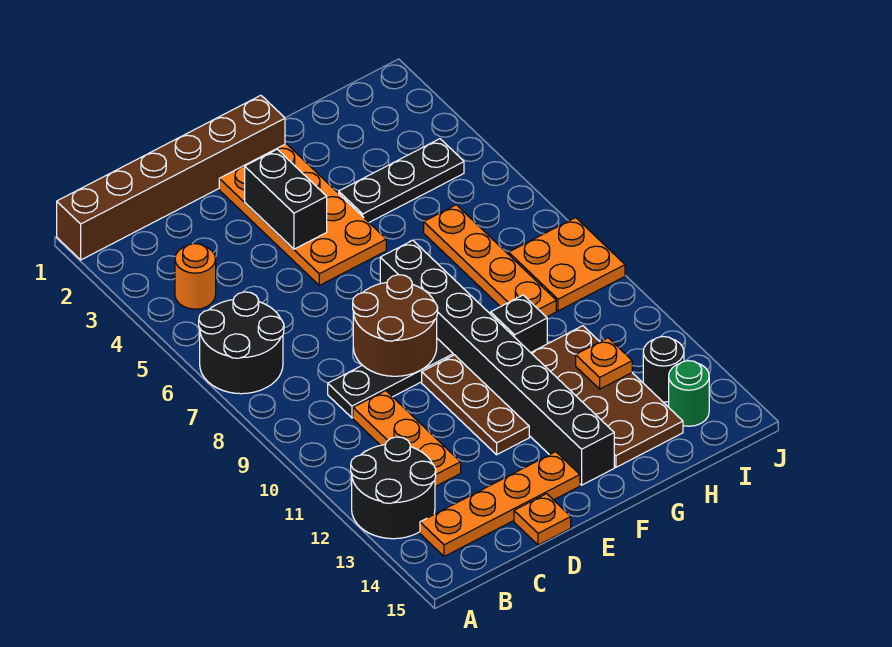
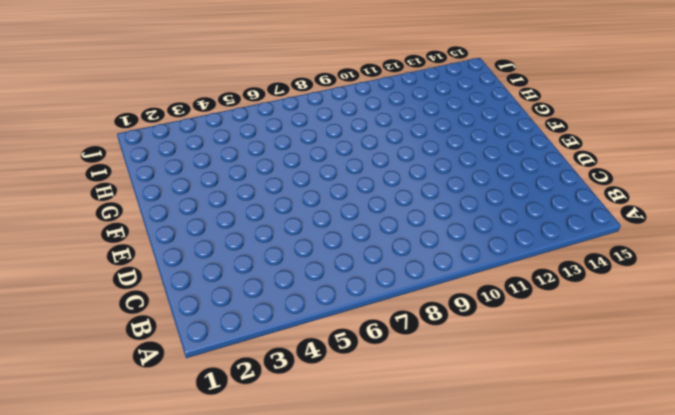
none -> brown 1x6 brick [57,95,285,260]
none -> black 2x2 round brick [199,292,284,394]
none -> black 2x2 round brick [351,437,436,539]

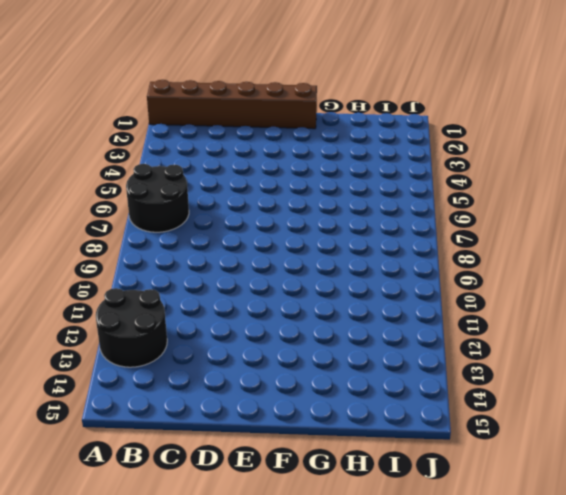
none -> orange 1x1 round brick [175,244,216,309]
none -> orange 1x4 plate [420,452,580,556]
none -> black 1x3 plate [328,339,453,418]

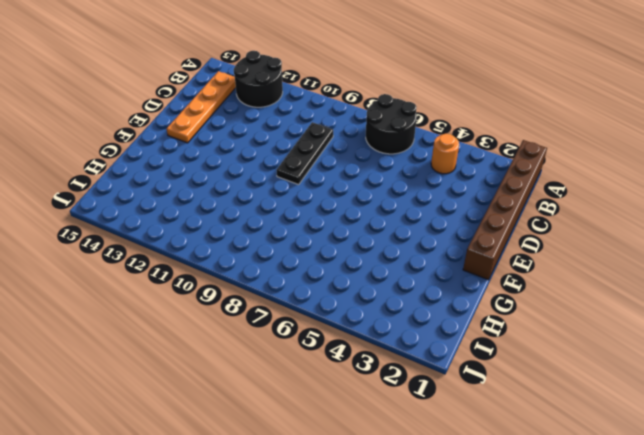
none -> orange 1x3 plate [353,391,461,487]
none -> orange 1x1 plate [514,494,571,545]
none -> orange 2x4 plate [219,144,386,285]

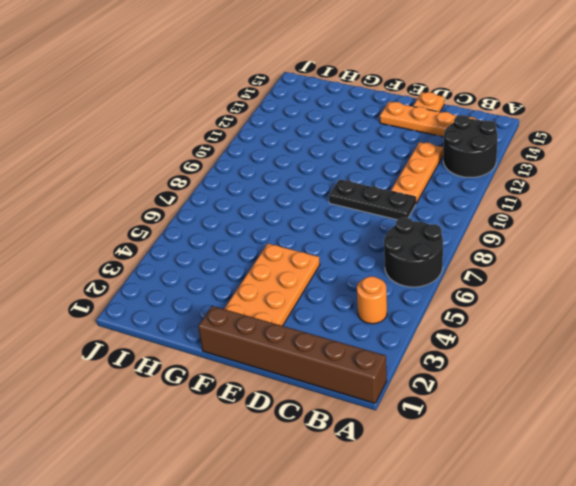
none -> brown 1x3 plate [422,355,529,455]
none -> black 1x8 brick [380,240,614,485]
none -> black 1x3 plate [339,139,464,222]

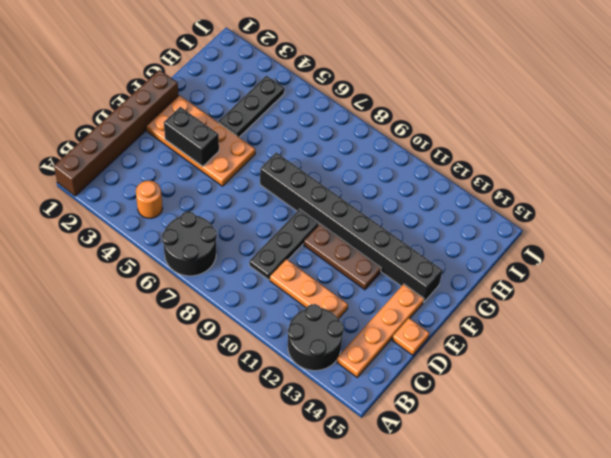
none -> black 1x1 brick [491,295,547,353]
none -> brown 2x4 plate [531,326,683,467]
none -> orange 1x4 plate [424,205,556,317]

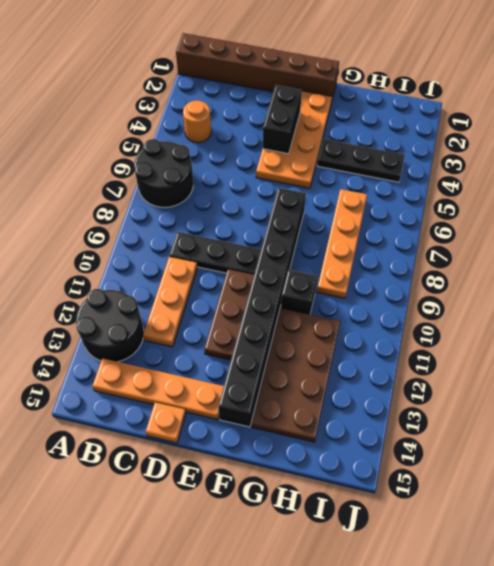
none -> orange 2x2 plate [509,218,625,311]
none -> black 1x1 round brick [643,336,684,402]
none -> green 1x1 round brick [669,361,709,426]

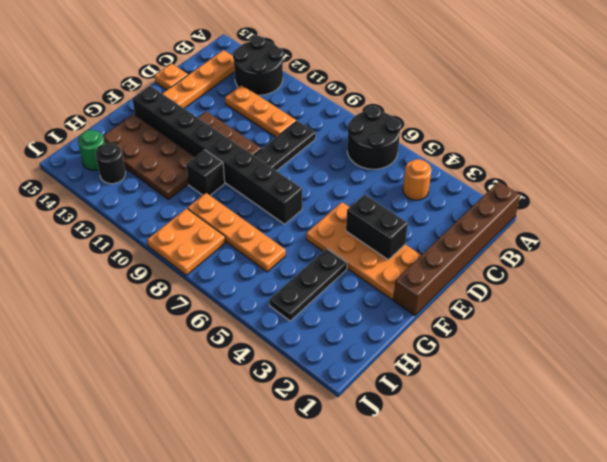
none -> brown 2x2 round brick [353,275,438,376]
none -> orange 1x1 plate [576,338,632,389]

